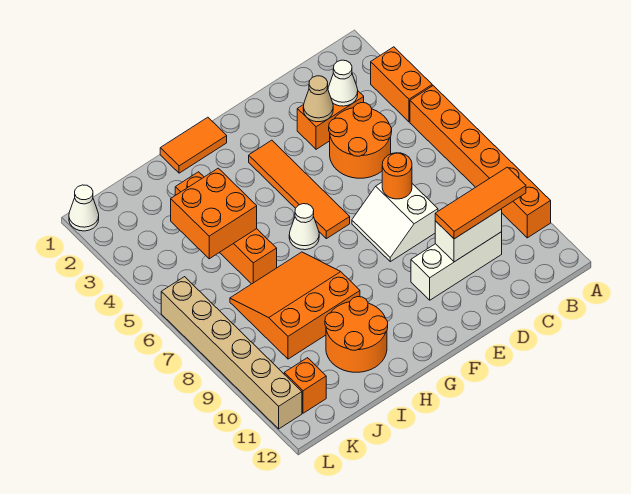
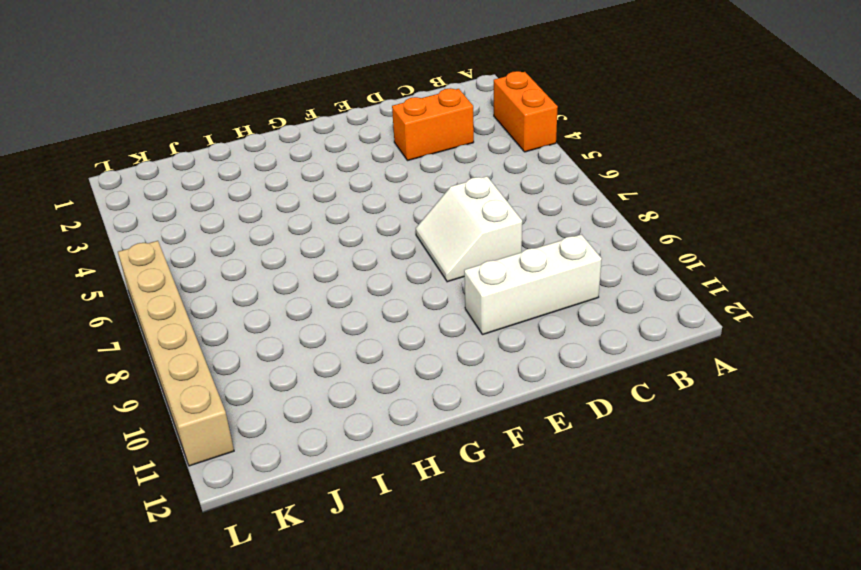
none -> orange 1x6 brick [410,86,551,238]
none -> orange 2x2 round brick [329,103,392,178]
none -> orange 1x4 tile [249,140,350,239]

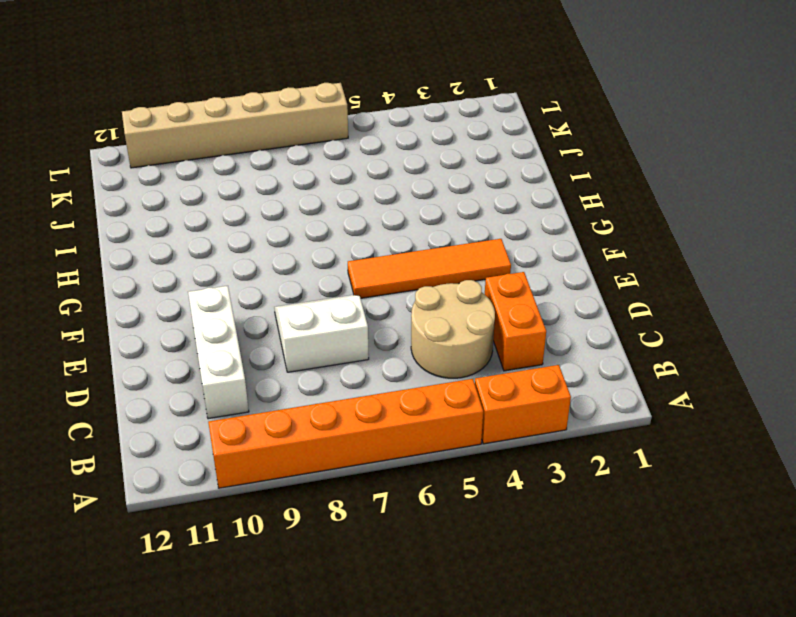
tan 2x2 round brick [411,280,495,378] -> orange 2x2 round brick [329,103,392,178]
none -> orange 1x2 tile [160,117,227,173]
none -> white 1x1 cone [289,204,319,250]
none -> orange 3x3 slope [230,252,360,359]

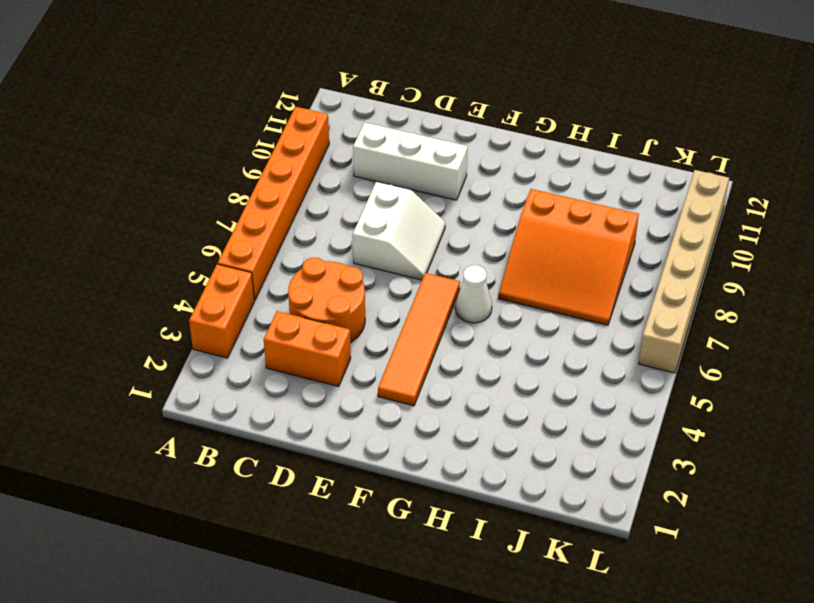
none -> orange 1x2 tile [160,117,227,173]
none -> orange 2x2 round brick [325,297,388,372]
none -> orange 1x4 brick [175,172,277,284]

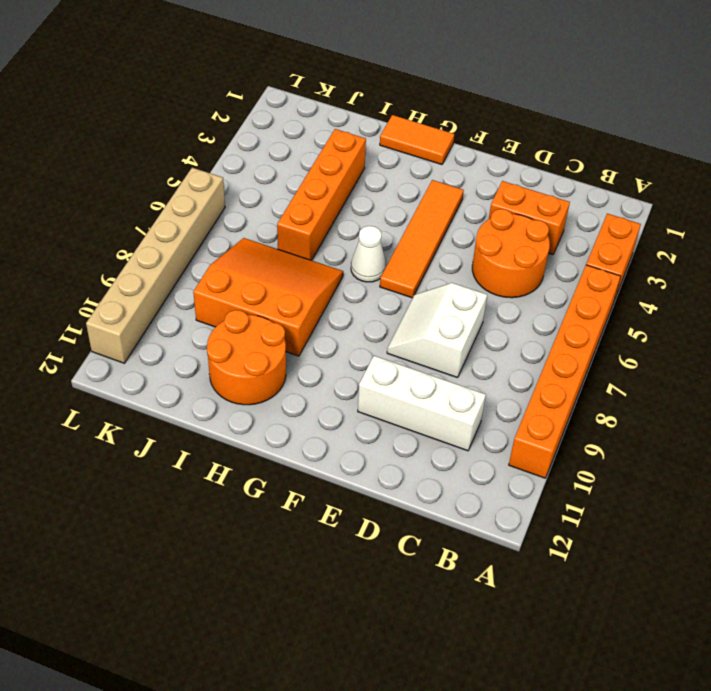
none -> orange 1x1 brick [284,358,326,413]
none -> white 1x1 cone [69,185,99,231]
none -> white 1x1 cone [328,60,358,106]

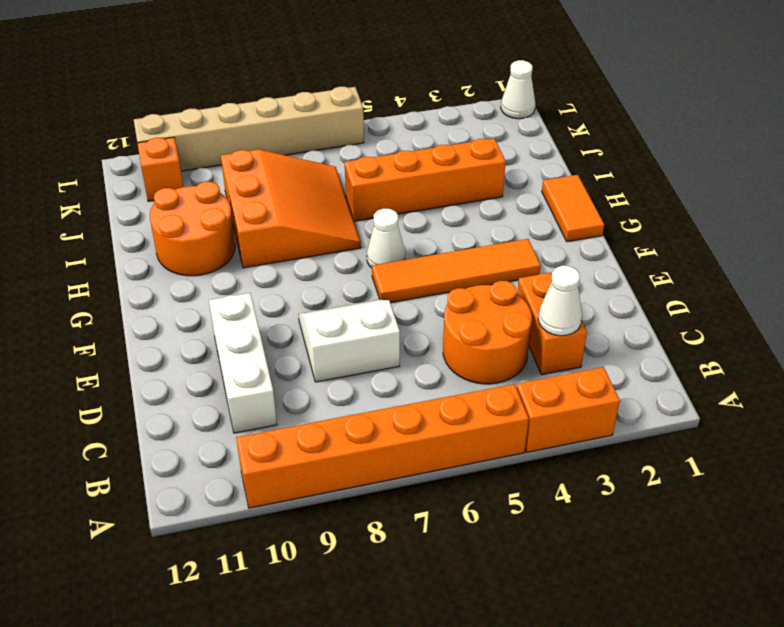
none -> white 1x2 brick [435,209,502,262]
none -> tan 1x1 cone [303,76,333,122]
none -> orange 1x1 round brick [382,153,412,199]

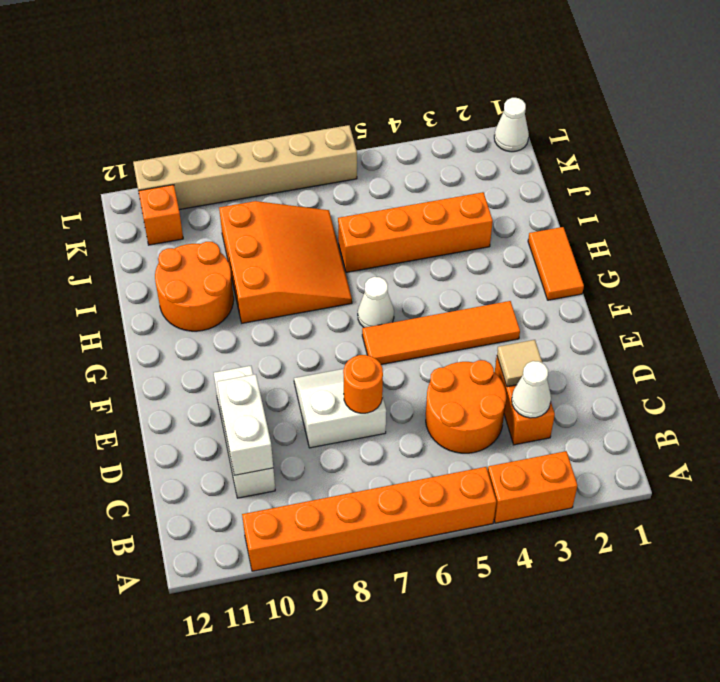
tan 1x1 tile [497,340,542,387] -> tan 1x1 cone [303,76,333,122]
none -> orange 2x2 brick [171,168,257,259]
none -> orange 1x3 tile [435,167,526,239]

